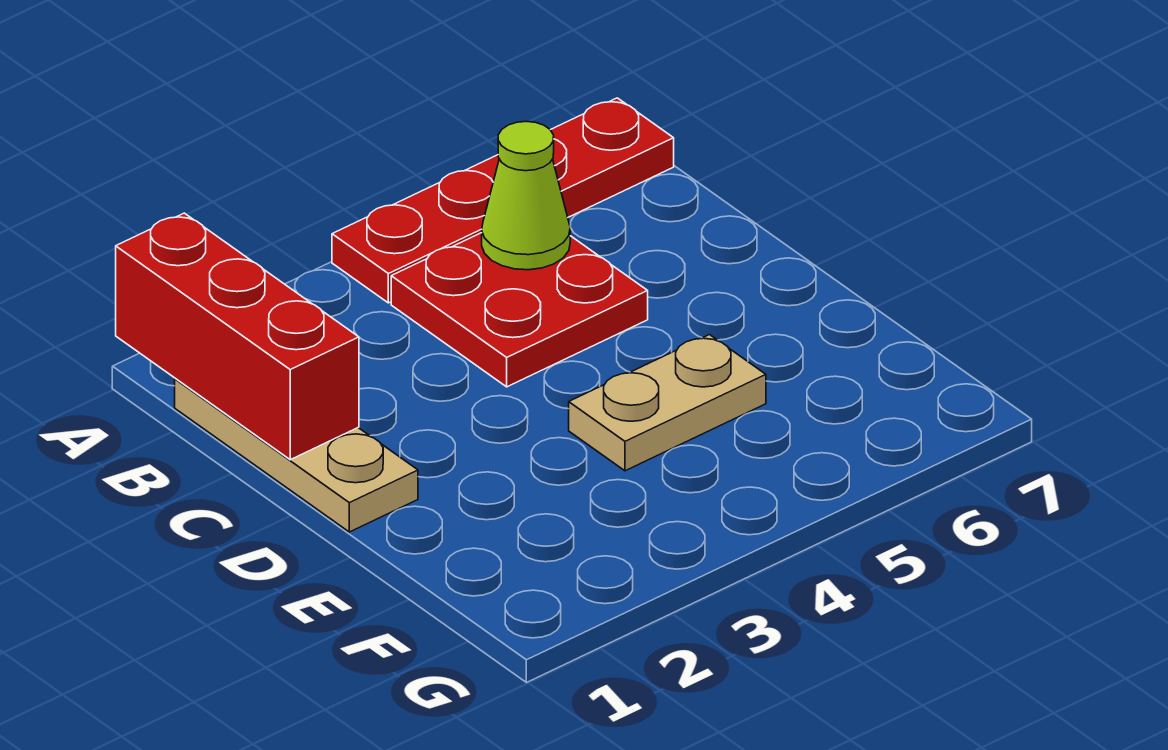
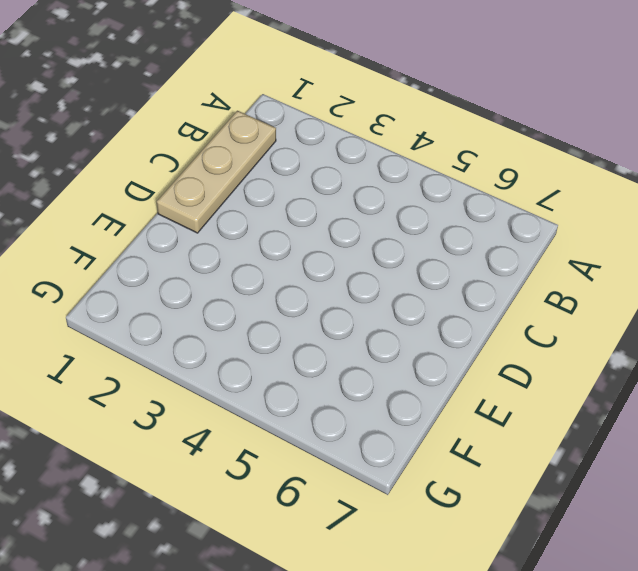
none -> red 1x4 plate [332,98,674,303]
none -> red 2x2 plate [391,233,648,387]

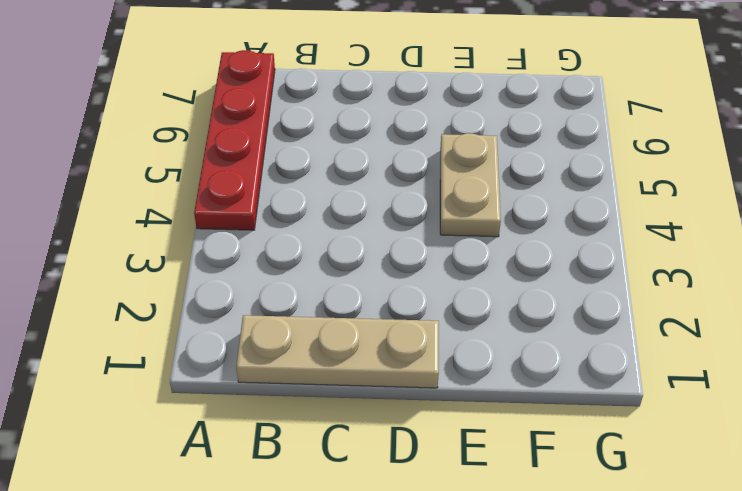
none -> red 2x2 plate [391,233,648,387]
none -> red 1x3 brick [116,213,359,460]

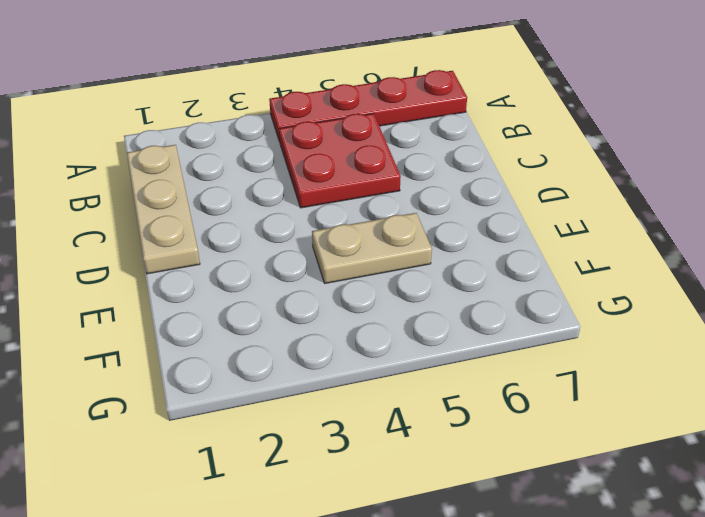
none -> red 1x3 brick [116,213,359,460]
none -> lime 1x1 cone [482,121,570,270]

